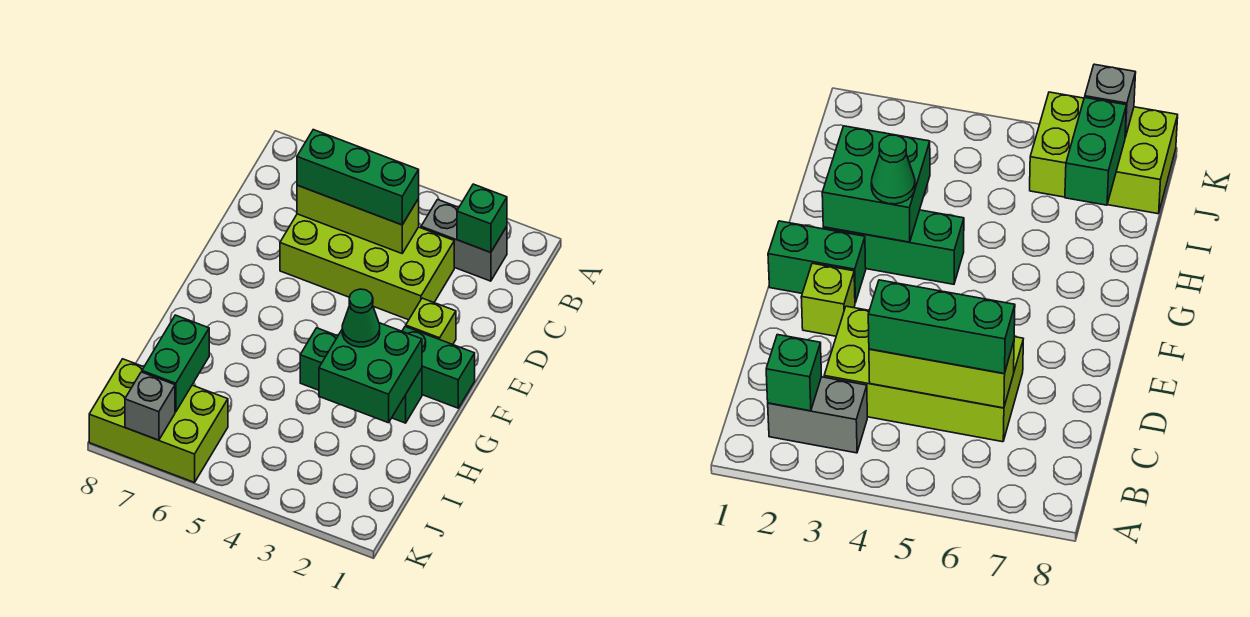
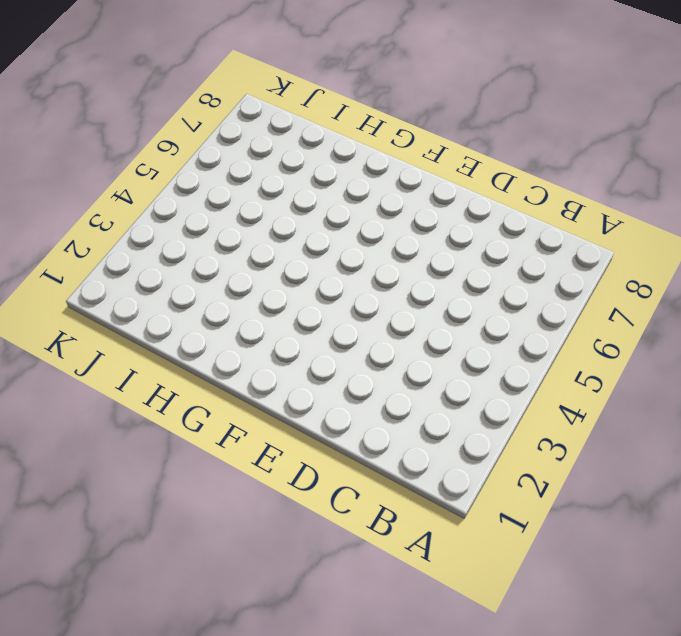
none -> grey 1x2 brick [421,199,507,281]
none -> lime 2x4 brick [280,214,454,320]
none -> lime 1x1 brick [406,298,456,344]

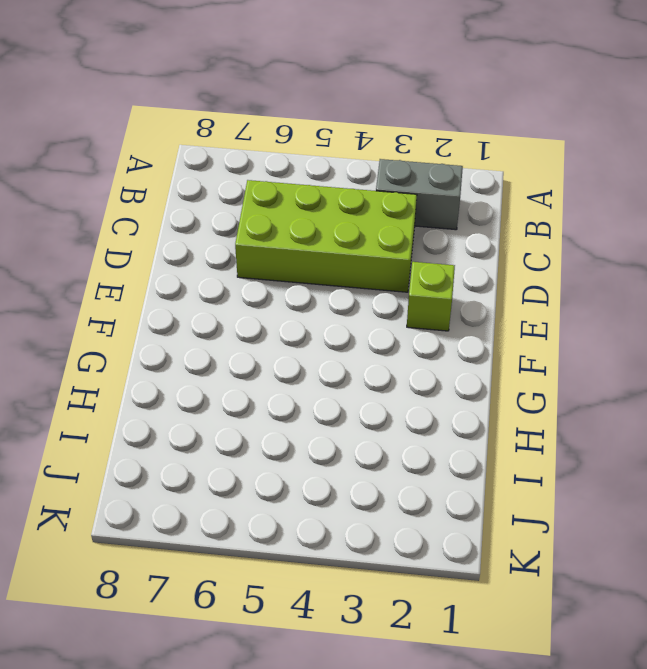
none -> green 1x2 brick [402,327,475,408]
none -> green 1x3 brick [300,328,422,423]
none -> lime 2x3 brick [89,359,228,482]

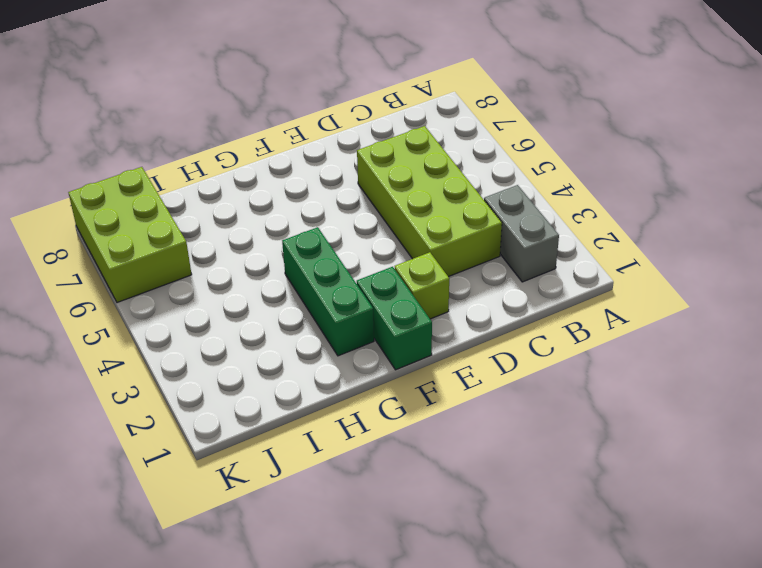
none -> green 1x1 brick [457,184,507,252]
none -> lime 1x3 brick [297,185,419,253]
none -> green 2x2 brick [319,323,422,423]

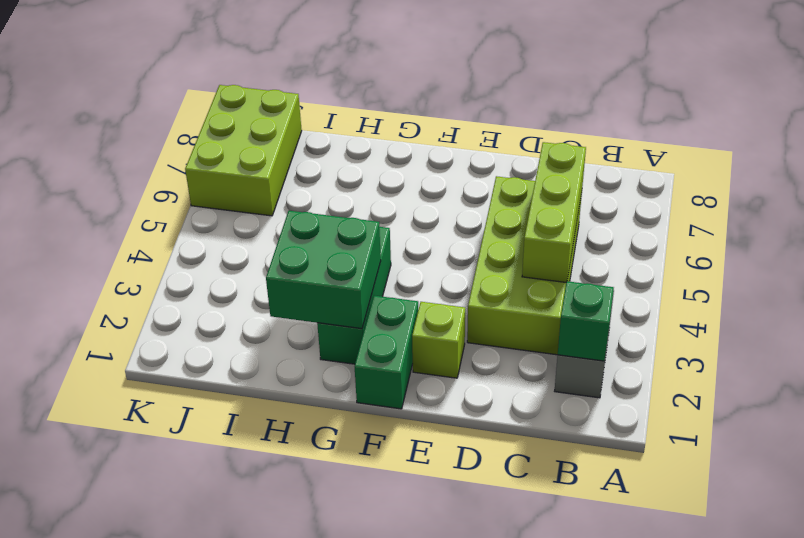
none -> green 1x2 brick [142,315,209,412]
none -> grey 1x1 brick [125,372,175,440]
none -> green 1x3 brick [297,130,419,225]

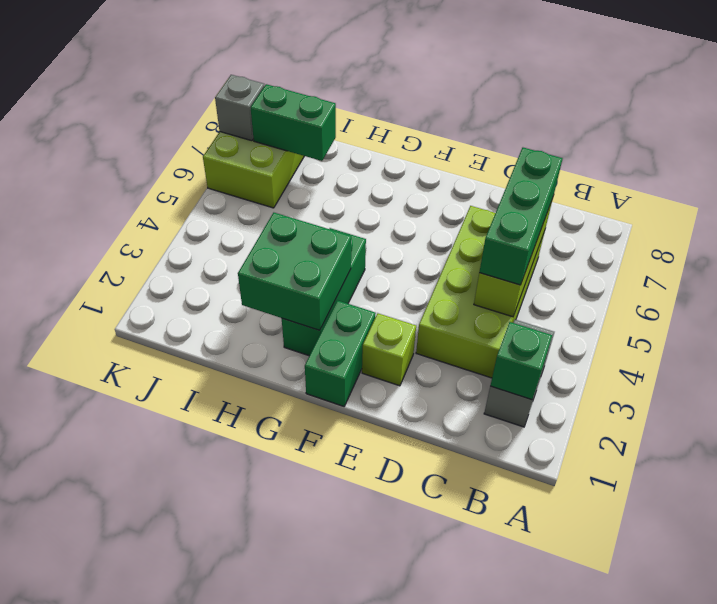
none -> green 1x1 cone [342,289,380,347]

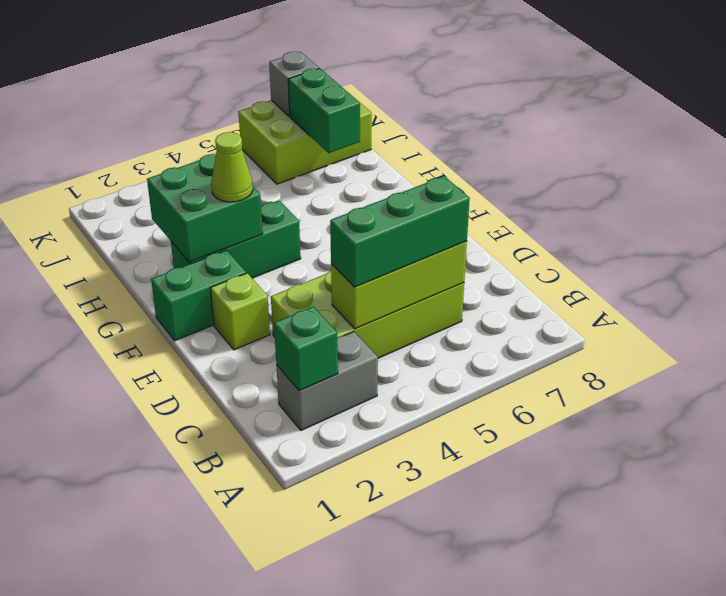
lime 1x1 cone [211,132,253,202] -> green 1x1 cone [342,289,380,347]

